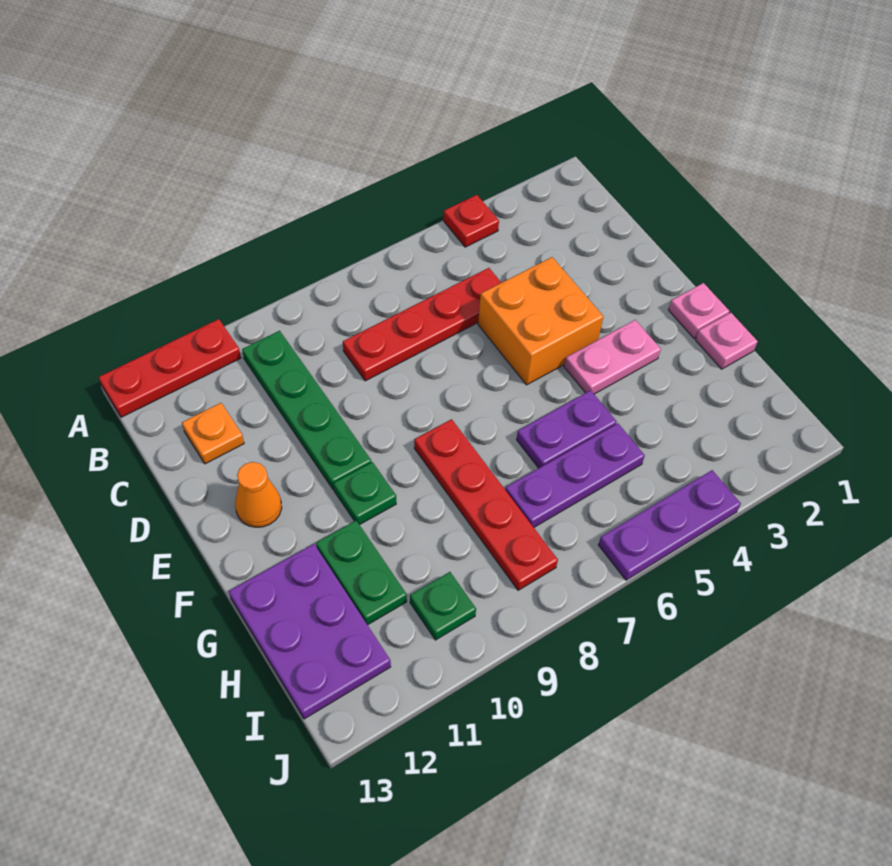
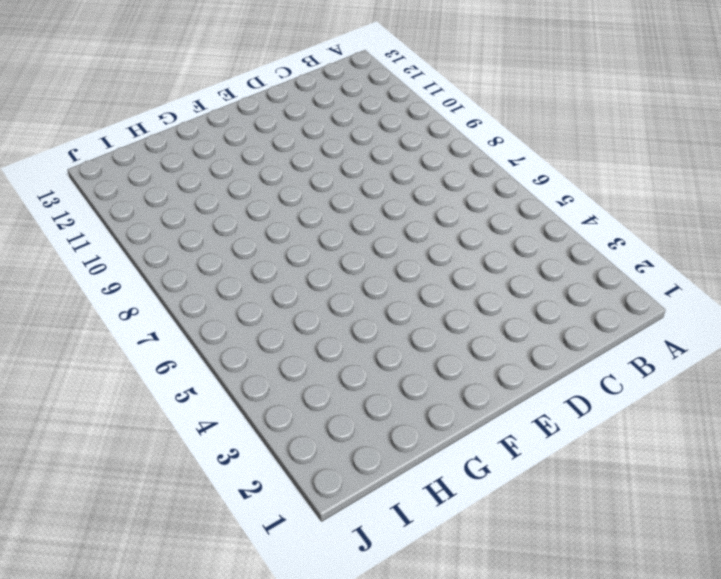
none -> red 1x1 plate [444,195,499,247]
none -> red 1x3 plate [99,319,241,417]
none -> green 1x4 plate [242,331,371,490]

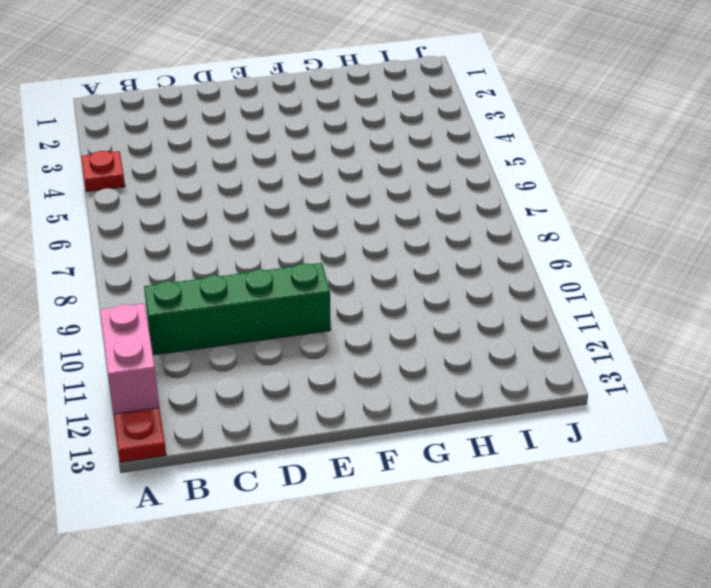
pink 1x2 brick [100,303,159,414] -> none
green 1x4 brick [144,263,331,355] -> green 1x4 plate [242,331,371,490]
none -> red 1x4 plate [343,268,501,381]
none -> orange 1x1 plate [182,403,244,464]
none -> orange 2x2 brick [478,257,603,385]

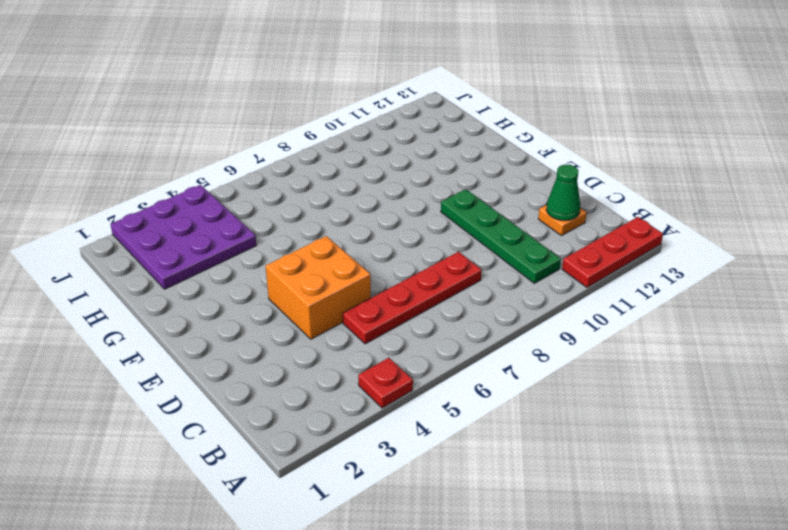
green 1x1 cone [546,164,580,221] -> none
purple 3x3 plate [110,185,257,289] -> purple 1x3 plate [598,470,741,580]
none -> orange 1x1 cone [235,462,282,527]
none -> pink 1x1 plate [669,283,729,338]
none -> pink 1x2 plate [564,320,661,394]

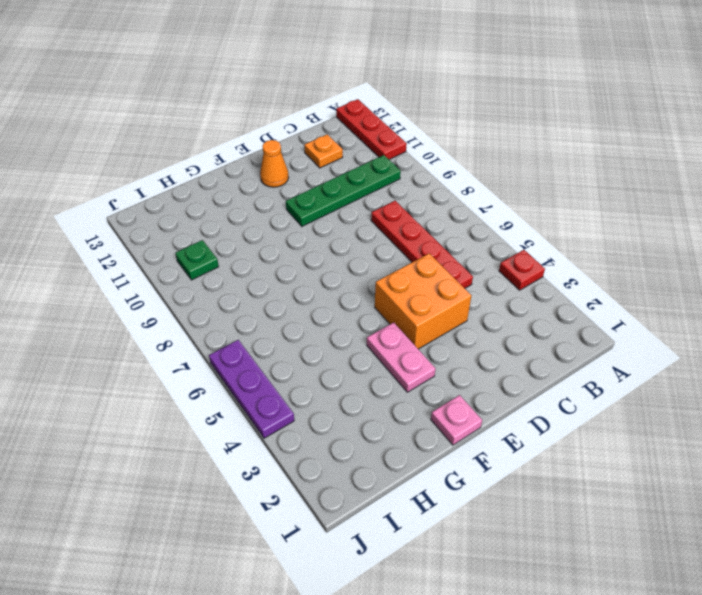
none -> red 1x4 plate [414,419,558,590]
none -> green 1x1 plate [334,462,396,525]
none -> pink 1x1 plate [695,313,758,369]

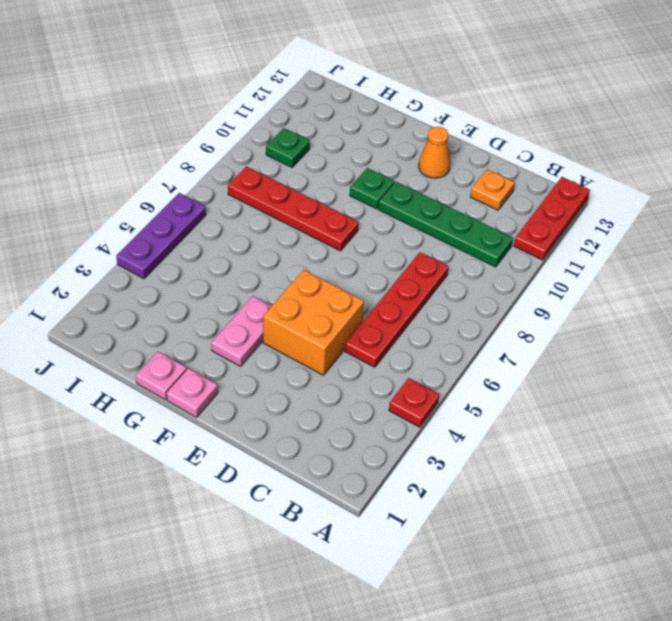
none -> purple 1x2 plate [516,390,616,468]
none -> green 1x2 plate [316,521,407,625]
none -> purple 2x3 plate [229,544,391,719]

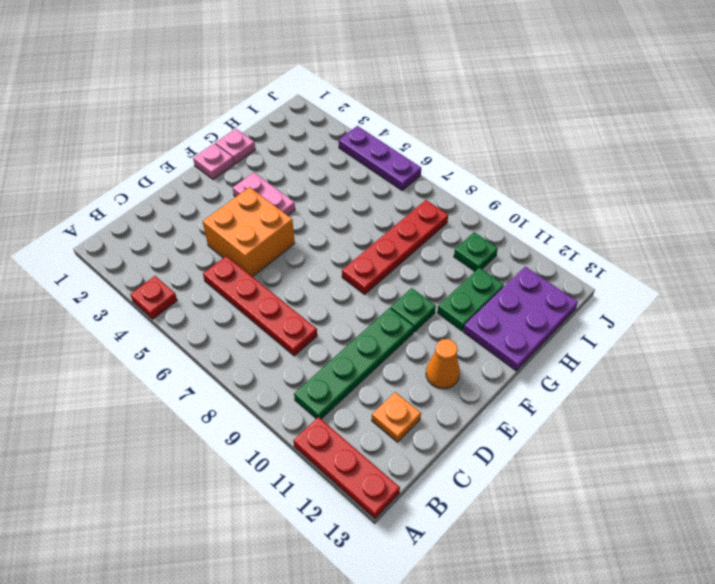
none -> purple 1x2 plate [516,390,616,468]
none -> purple 1x3 plate [505,423,645,527]

